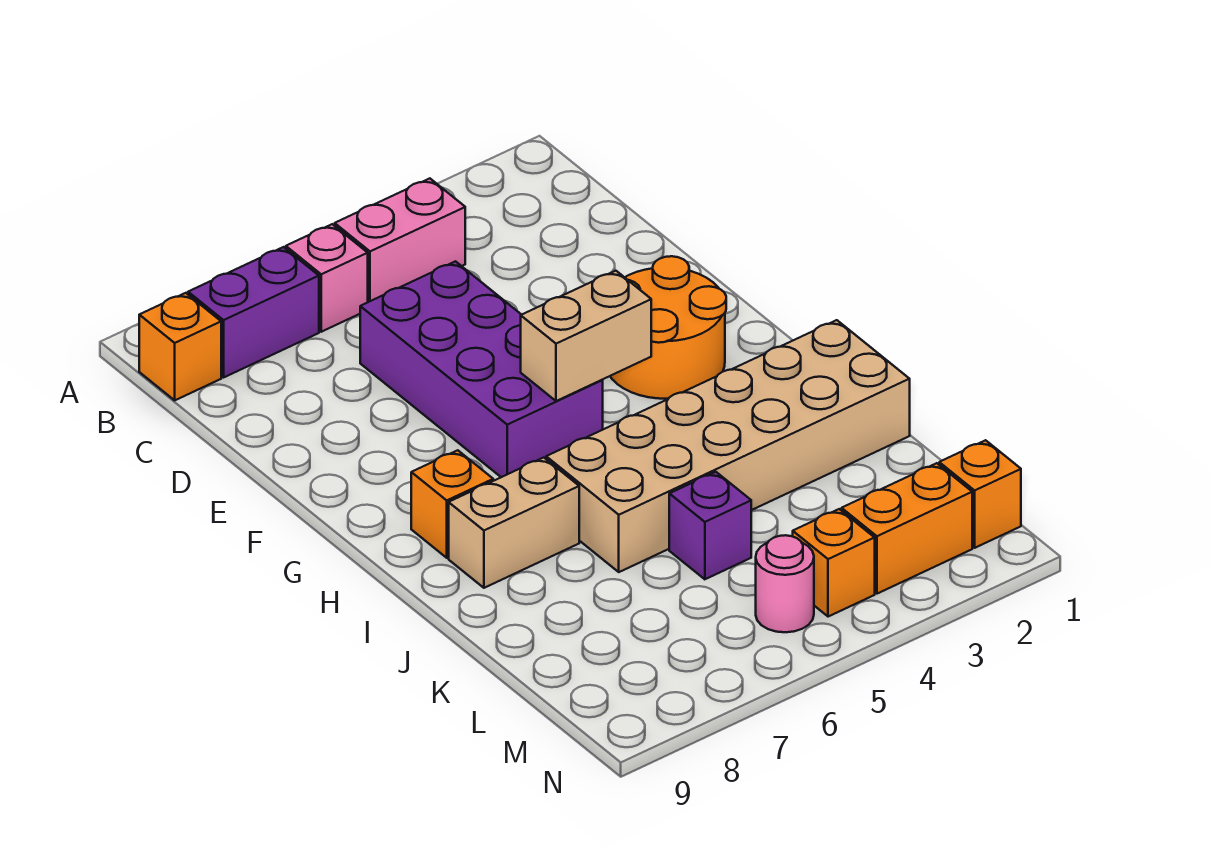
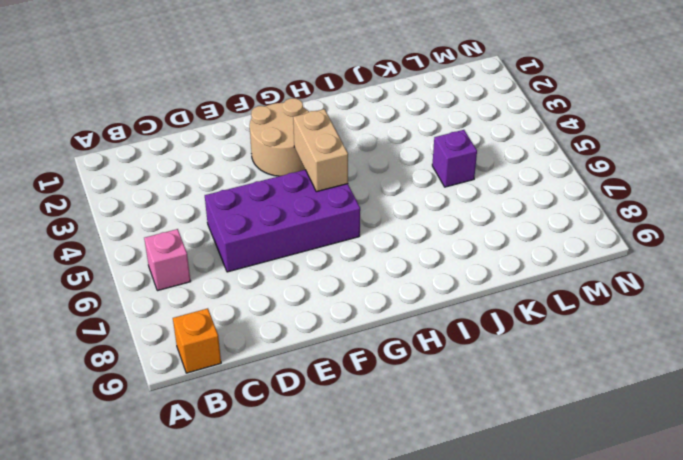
tan 2x2 round brick [250,98,309,176] -> orange 2x2 round brick [610,256,726,399]
none -> pink 1x2 brick [335,179,465,302]
none -> purple 1x2 brick [188,247,319,377]
none -> orange 1x1 brick [411,450,493,558]

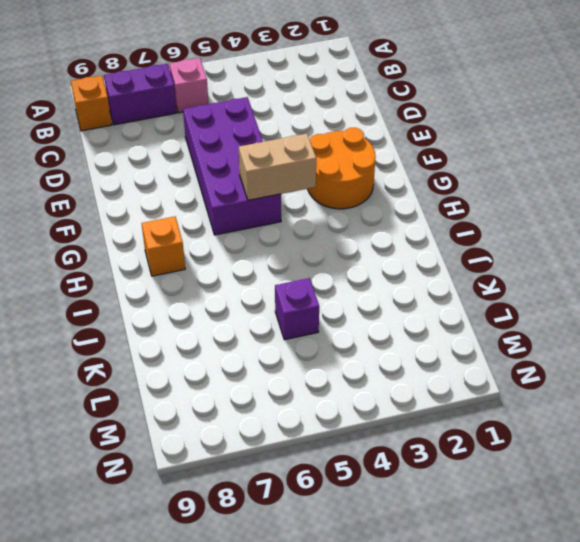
none -> pink 1x2 brick [335,179,465,302]
none -> tan 2x6 brick [546,320,910,572]
none -> tan 1x2 brick [449,458,579,588]

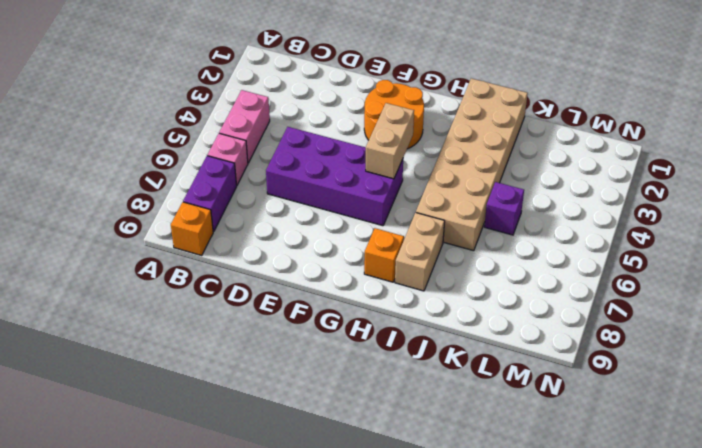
none -> orange 1x1 brick [939,440,1021,548]
none -> orange 1x2 brick [842,463,972,594]
none -> orange 1x1 brick [793,509,875,617]

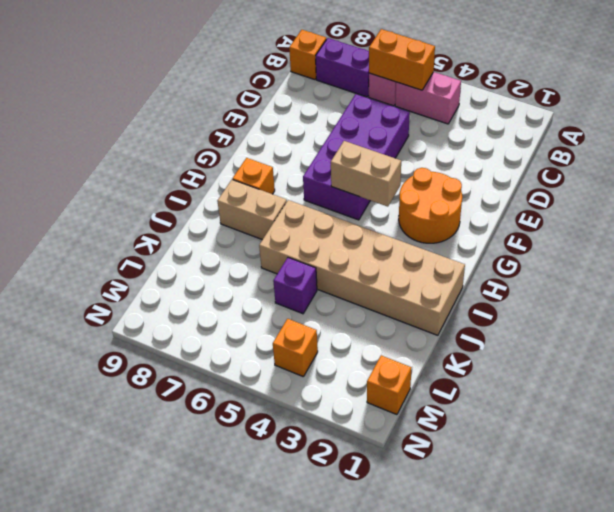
orange 1x2 brick [369,29,435,90] -> orange 1x2 brick moved to [842,463,972,594]
none -> pink 1x1 round brick [756,535,814,632]

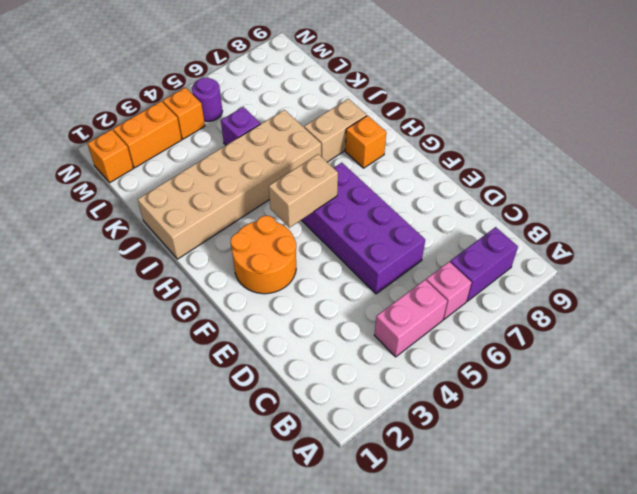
purple 1x1 round brick [192,78,222,121] -> pink 1x1 round brick [756,535,814,632]
none -> orange 1x1 brick [139,293,221,400]

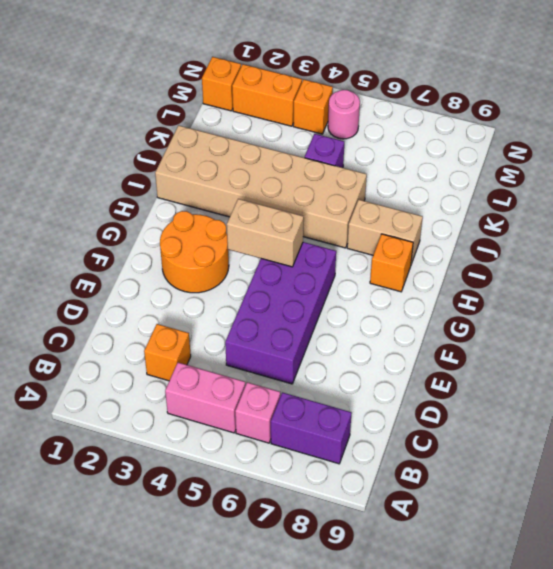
orange 1x1 brick [144,324,191,381] -> orange 1x1 brick moved to [139,293,221,400]

